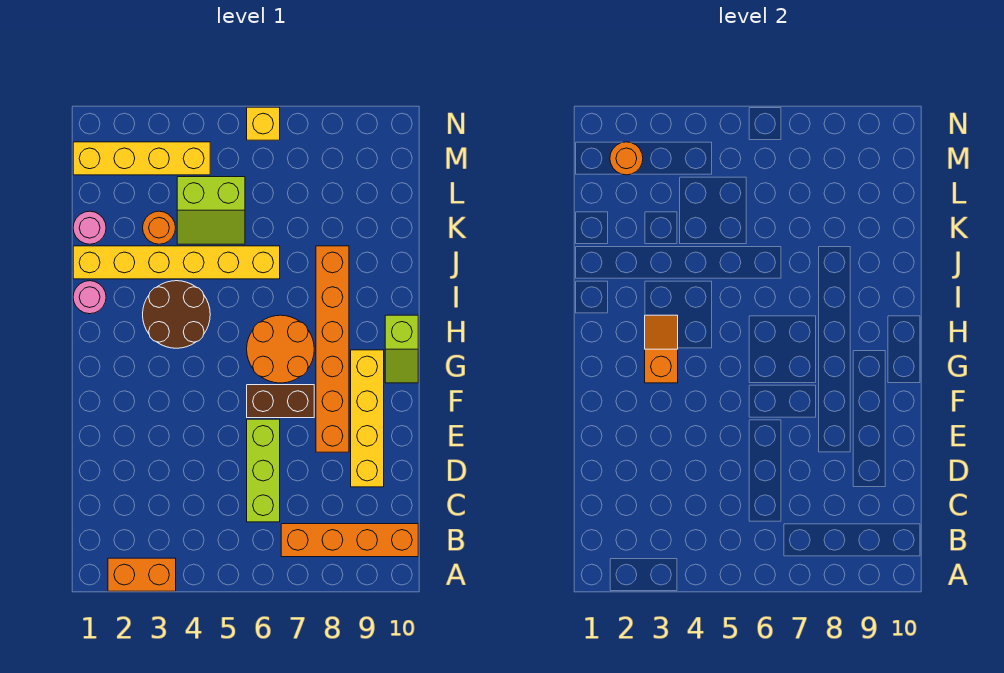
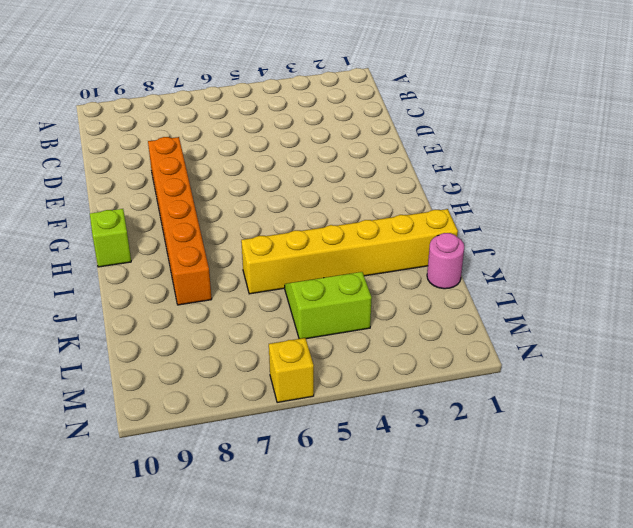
none -> orange 1x2 brick [108,558,176,591]
none -> orange 1x4 brick [281,524,418,557]
none -> lime 1x3 brick [247,419,280,522]

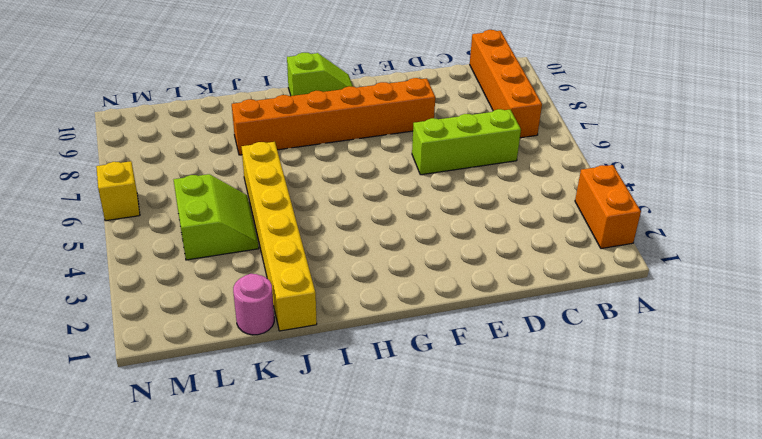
none -> yellow 1x4 brick [351,350,384,487]
none -> brown 1x2 brick [247,385,314,418]
none -> orange 2x2 round brick [247,315,314,383]

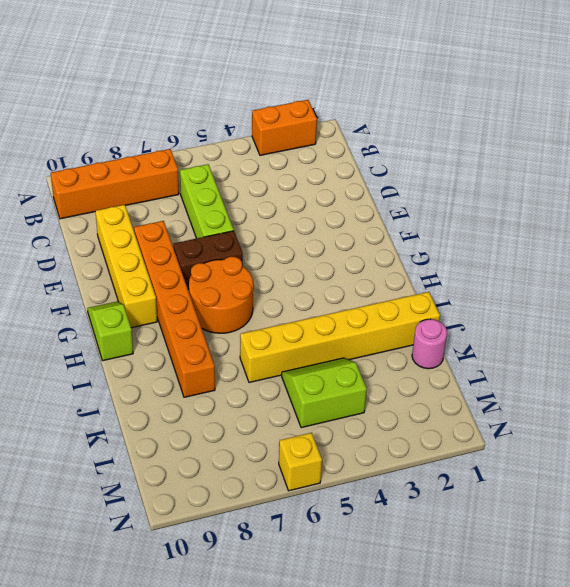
none -> brown 2x2 round brick [143,281,210,348]
none -> pink 1x1 round brick [73,281,106,314]
none -> orange 1x1 round brick [143,211,176,244]

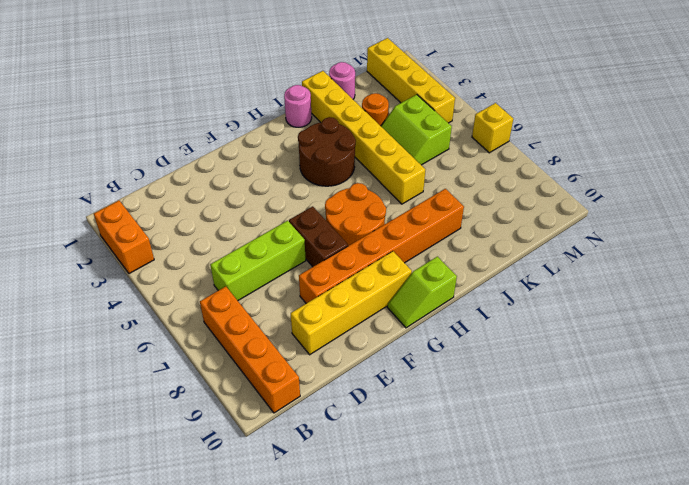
none -> orange 1x2 slope [645,315,678,383]
none -> orange 1x1 round brick [610,142,643,175]

